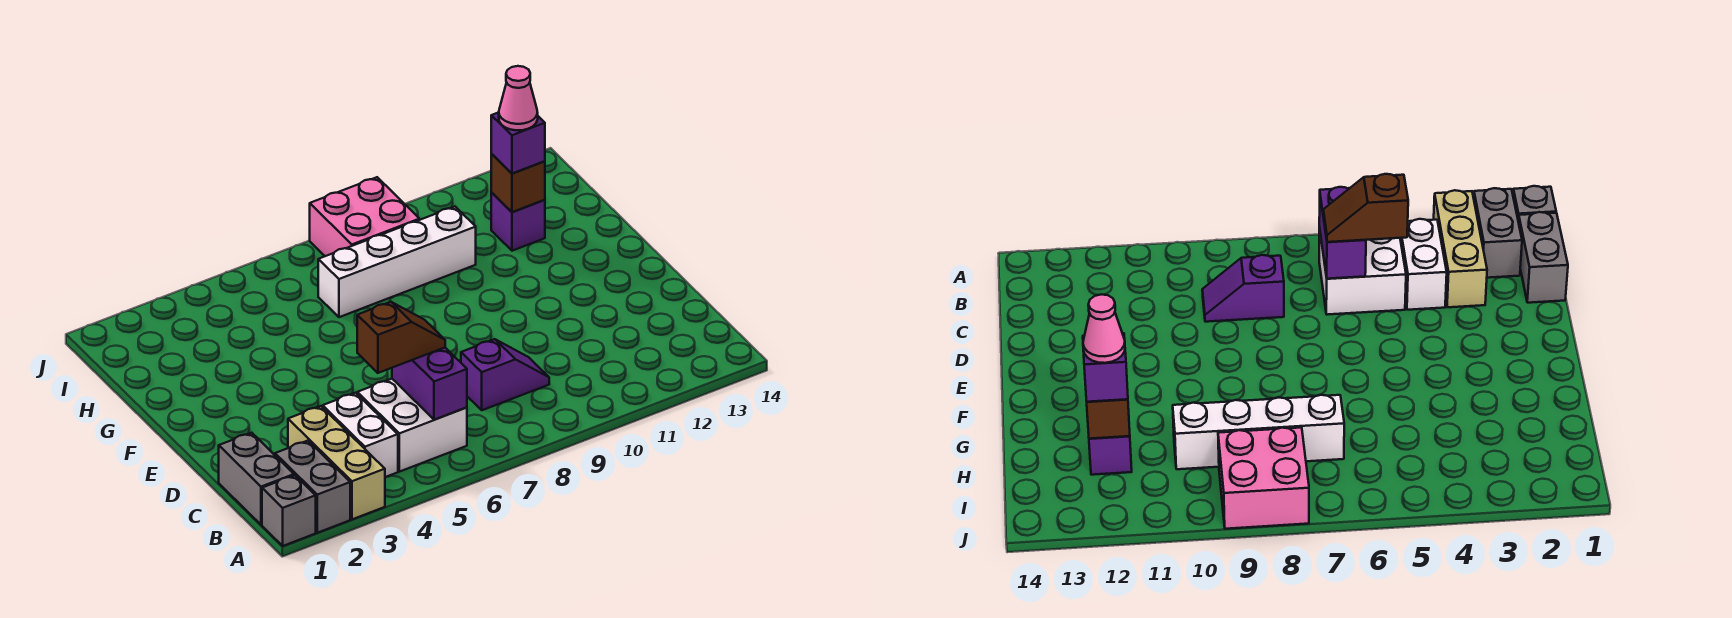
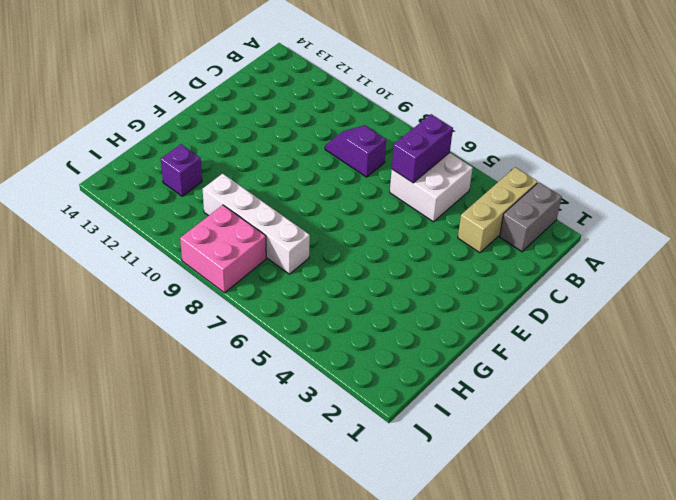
none -> grey 1x1 brick [262,475,316,546]
none -> grey 1x2 brick [219,433,294,525]
none -> white 1x2 brick [323,393,398,477]

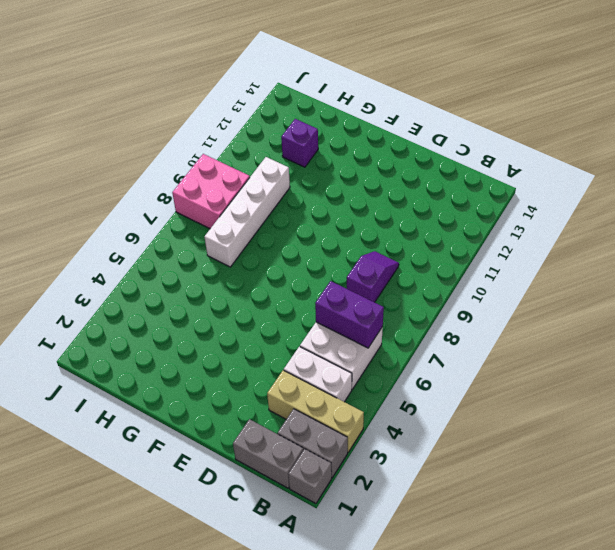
none -> brown 1x1 brick [491,154,545,212]
none -> brown 1x2 slope [357,302,445,373]
none -> purple 1x1 brick [491,112,545,173]

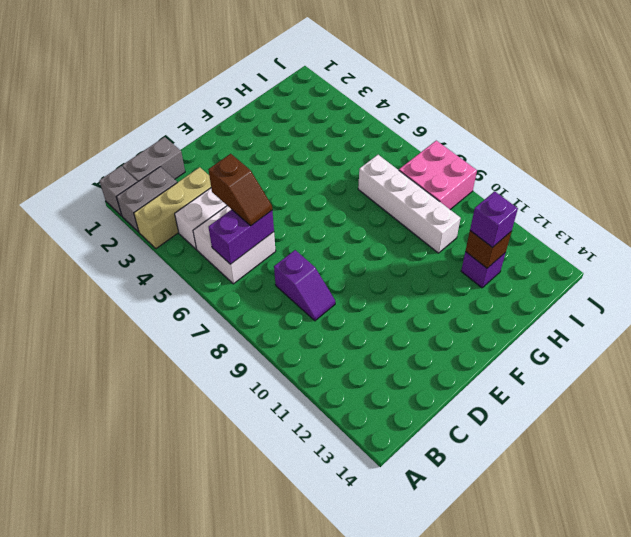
none -> pink 1x1 cone [499,66,538,130]

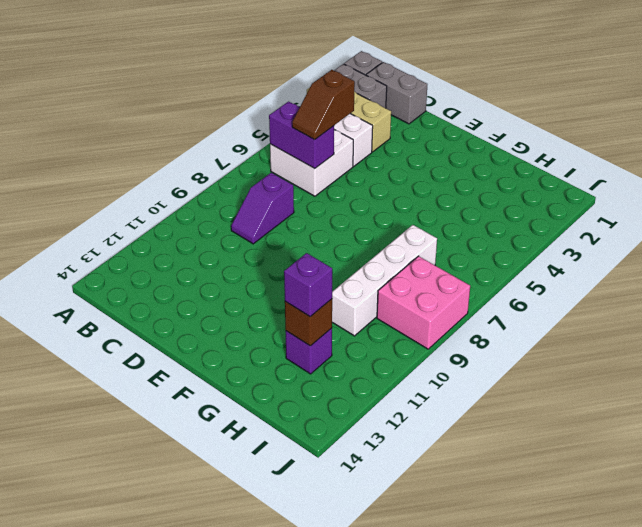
none -> pink 1x1 cone [499,66,538,130]

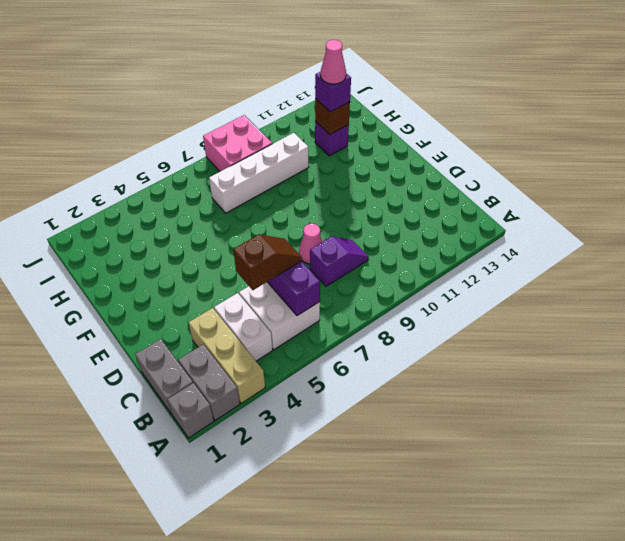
pink 1x1 cone [299,224,322,264] -> none

